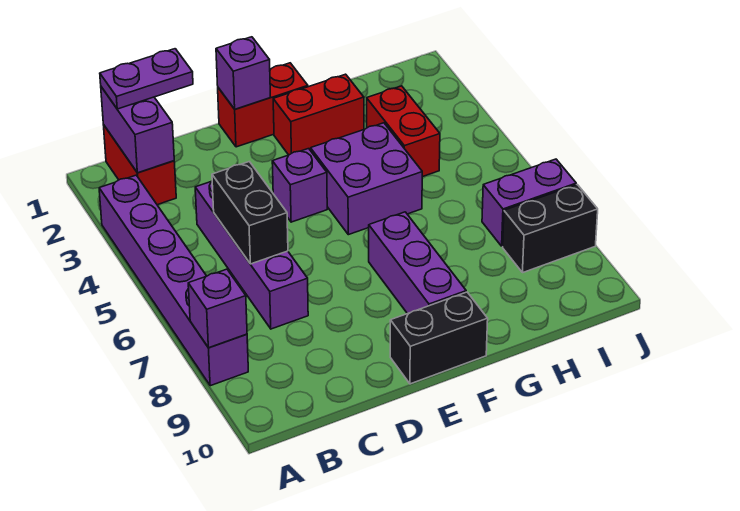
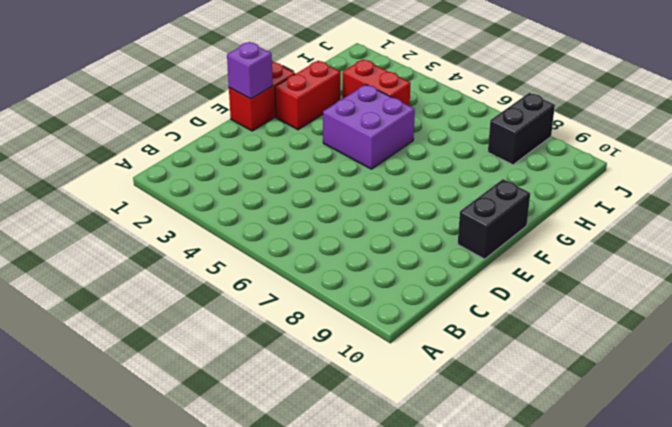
none -> purple 1x6 brick [99,175,248,386]
none -> red 1x2 brick [104,126,176,205]
none -> purple 1x4 brick [195,181,308,329]

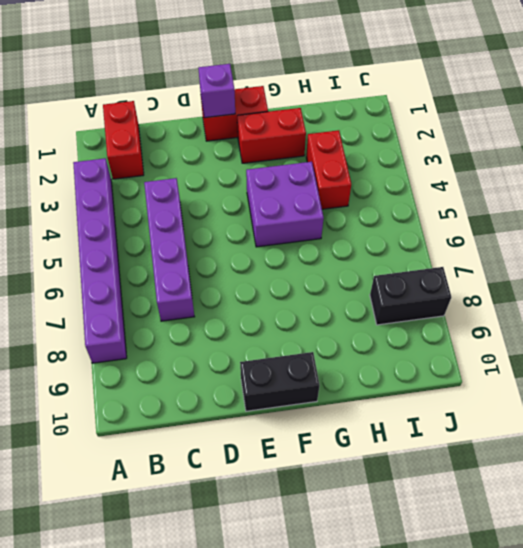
none -> purple 1x1 brick [272,149,327,222]
none -> purple 1x3 brick [369,212,466,314]
none -> purple 1x2 brick [482,159,576,246]

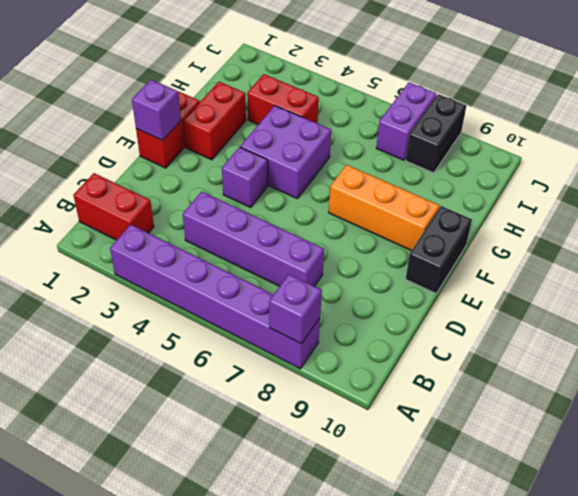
orange 1x3 brick [329,165,439,251] -> purple 1x3 brick [369,212,466,314]
none -> purple 1x2 brick [101,87,174,173]
none -> black 1x2 brick [212,162,288,264]
none -> purple 1x2 plate [100,49,193,109]

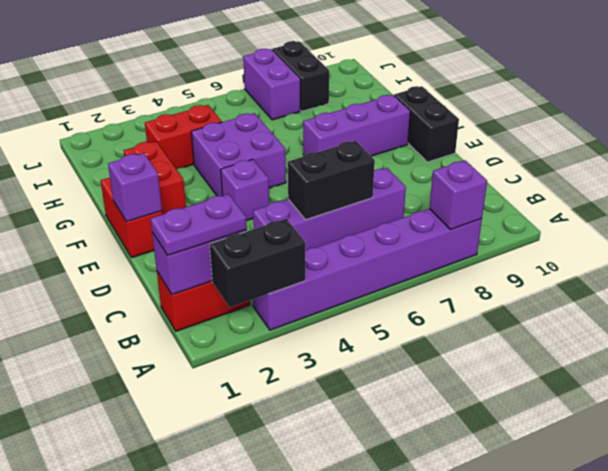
black 1x2 brick [210,219,305,307] -> none
purple 1x2 plate [151,194,247,255] -> purple 1x2 plate turned to [100,49,193,109]

